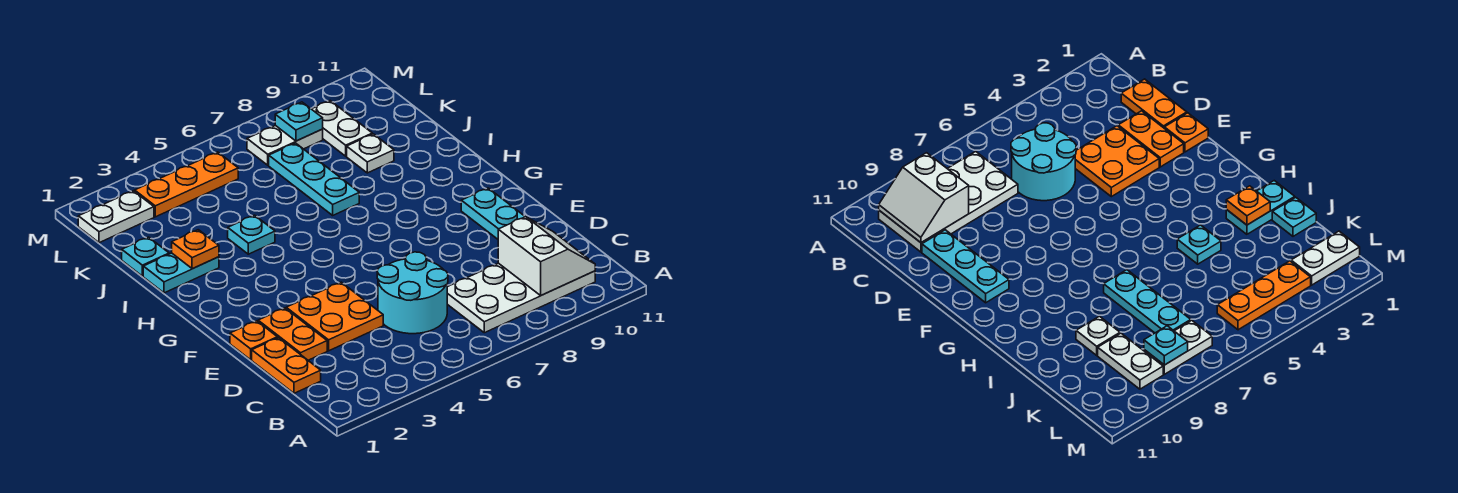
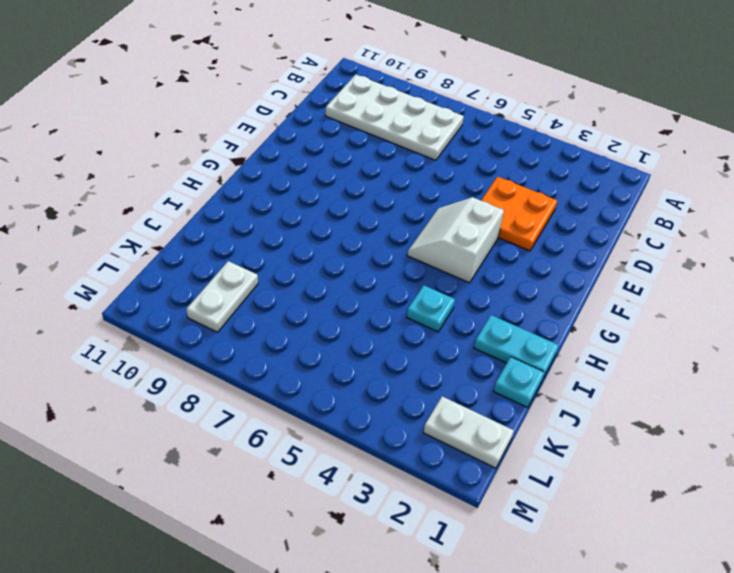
white 2x2 slope [407,197,504,283] -> white 2x2 slope moved to [498,217,595,295]
none -> orange 1x2 plate [252,338,321,393]
none -> cyan 2x2 round brick [377,252,448,334]
none -> orange 1x2 plate [258,308,327,360]

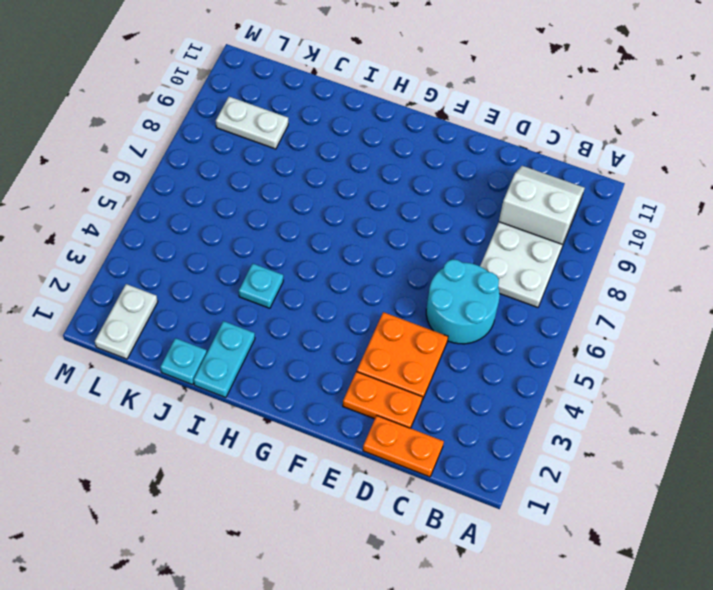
none -> cyan 1x3 plate [461,188,525,239]
none -> orange 1x1 plate [230,321,277,360]
none -> cyan 1x3 plate [269,143,359,215]

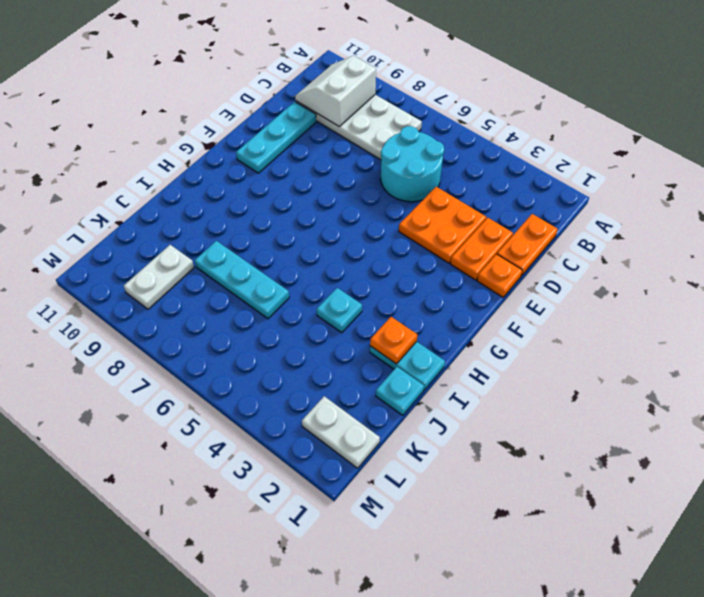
cyan 1x3 plate [195,241,289,319] -> cyan 1x3 plate turned to [269,143,359,215]
none -> white 1x1 plate [347,134,394,173]
none -> orange 1x3 plate [135,152,238,217]
none -> white 1x2 plate [247,125,323,165]

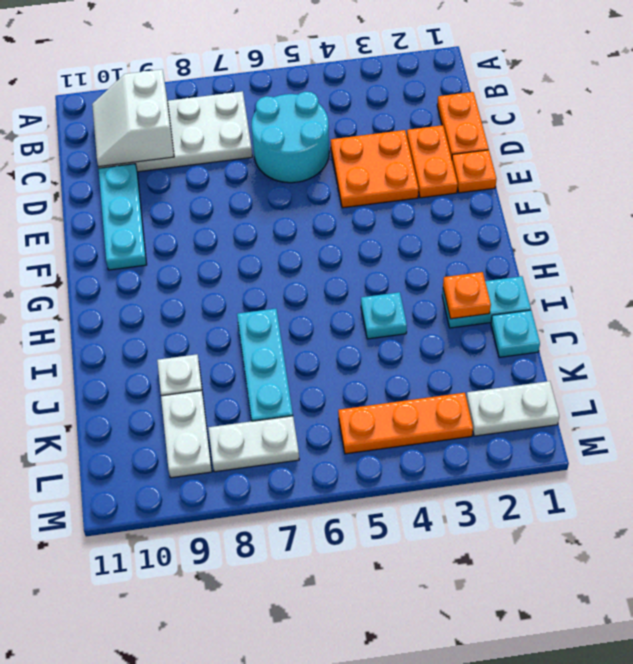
none -> cyan 1x1 plate [275,102,323,141]

